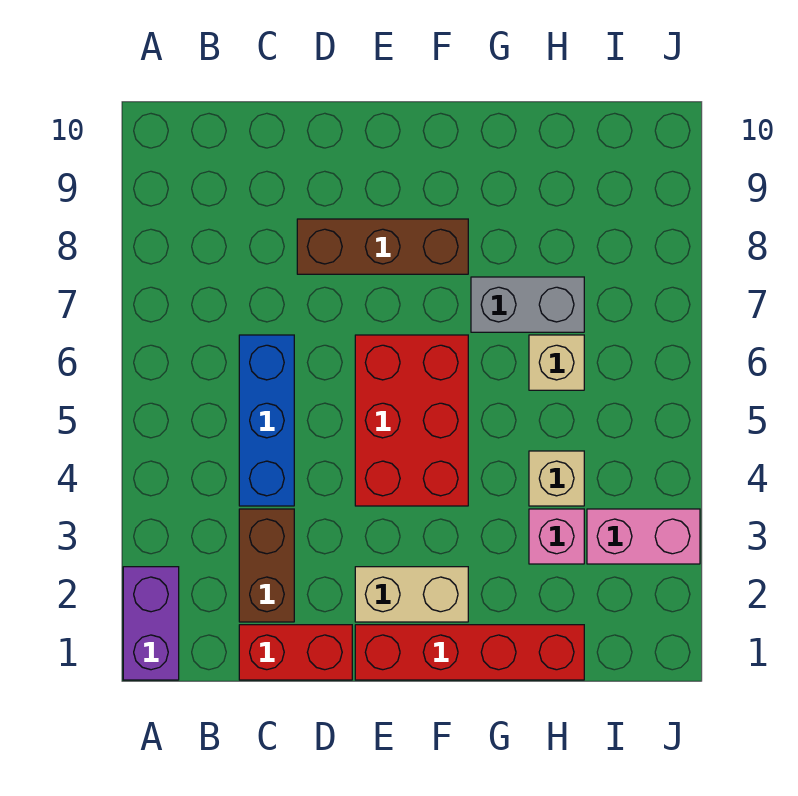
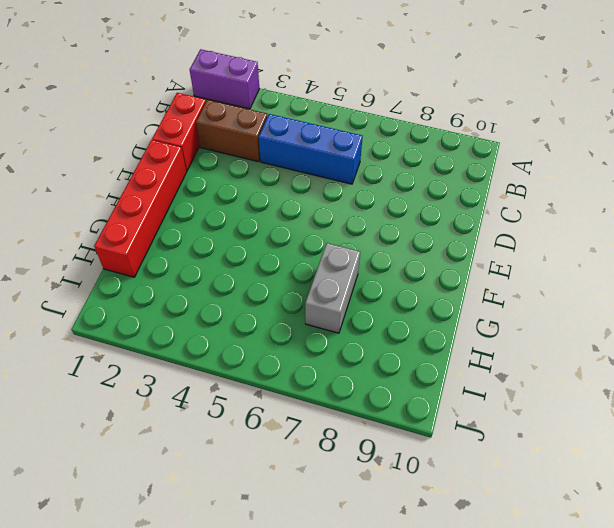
none -> brown 1x3 brick [297,219,468,274]
none -> tan 1x2 brick [355,567,468,622]
none -> red 2x3 brick [355,335,468,506]

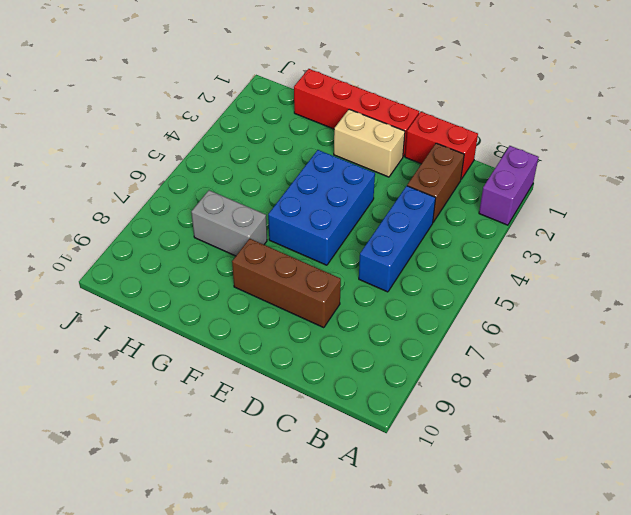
blue 2x3 brick [268,150,375,265] -> red 2x3 brick [355,335,468,506]
none -> pink 1x1 brick [529,509,584,564]
none -> tan 1x1 brick [529,451,584,506]
none -> tan 1x1 brick [529,335,584,390]

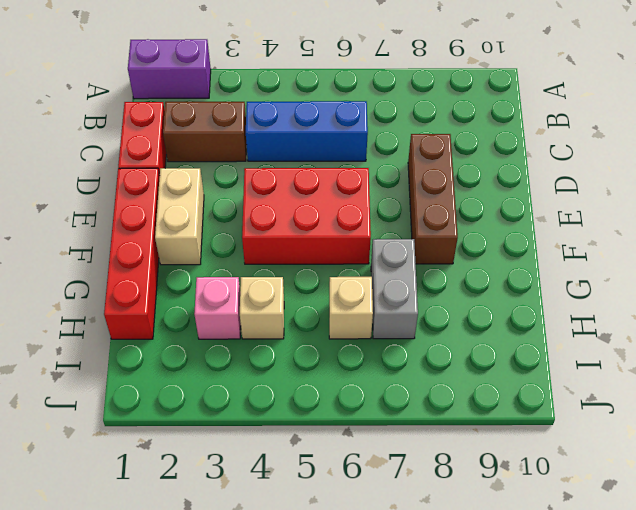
none -> pink 1x2 brick [587,509,700,564]

